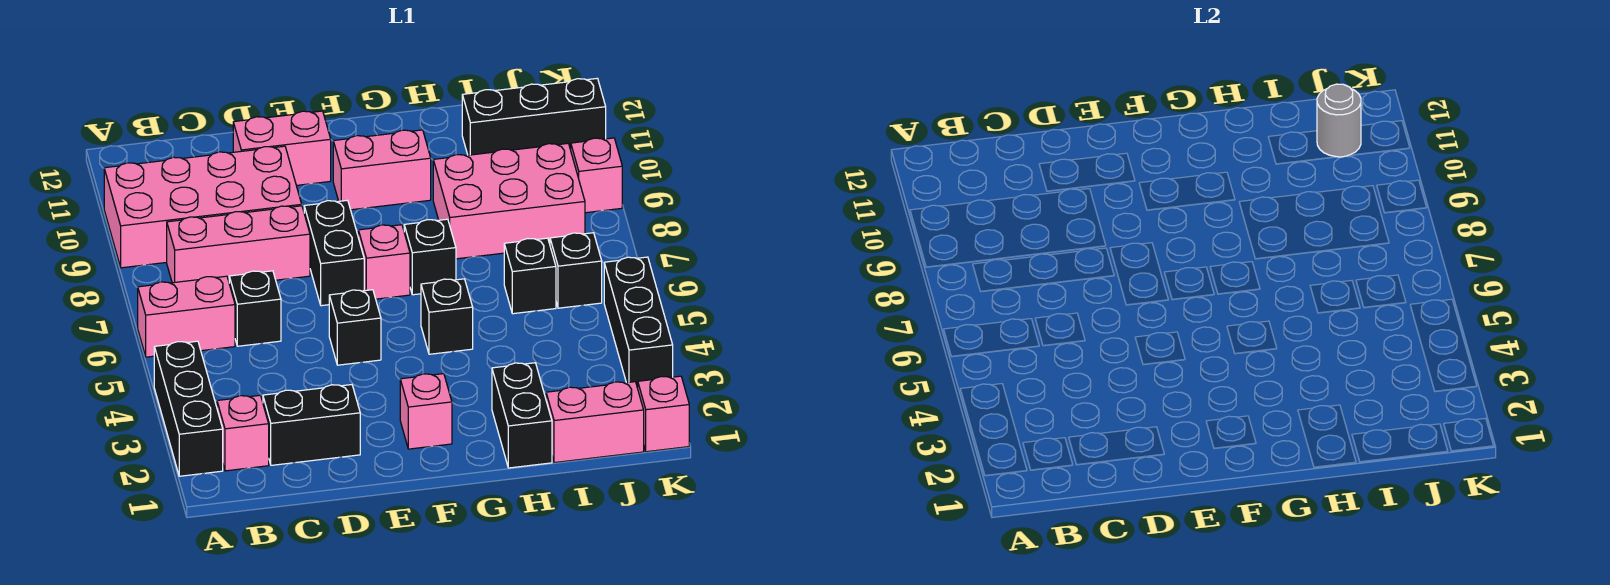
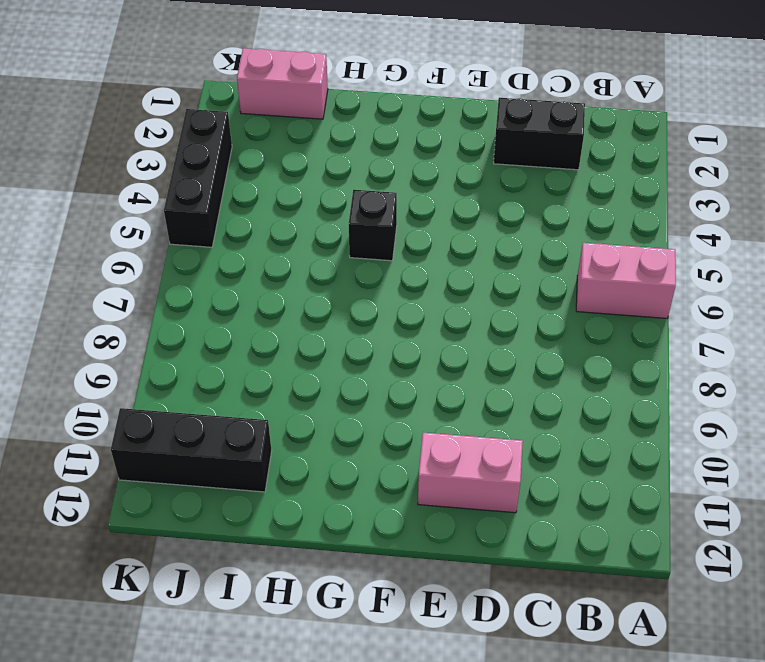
none -> black 1x3 brick [154,341,223,476]
none -> pink 2x4 brick [104,146,302,268]
none -> pink 1x1 brick [217,395,269,471]

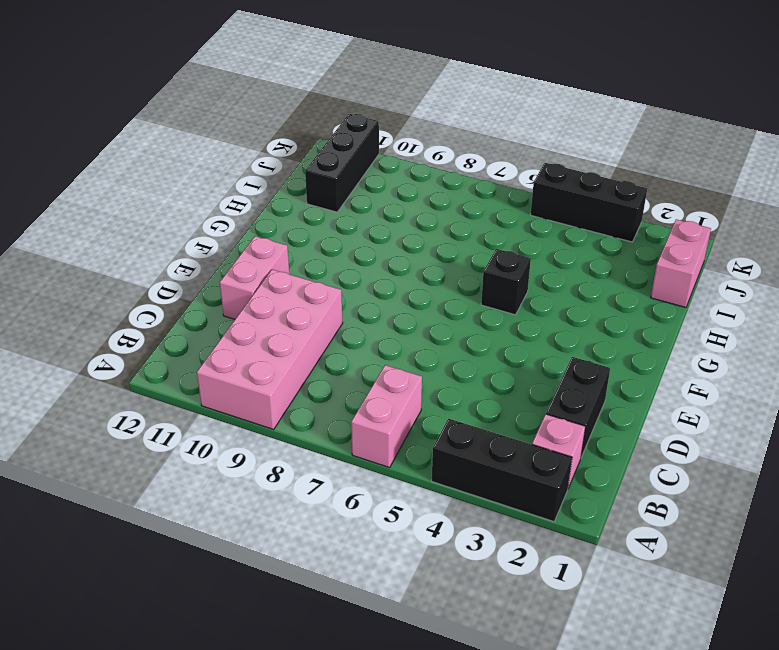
none -> pink 1x3 brick [167,206,310,283]
none -> black 1x1 brick [229,271,281,346]
none -> black 1x1 brick [329,290,381,365]

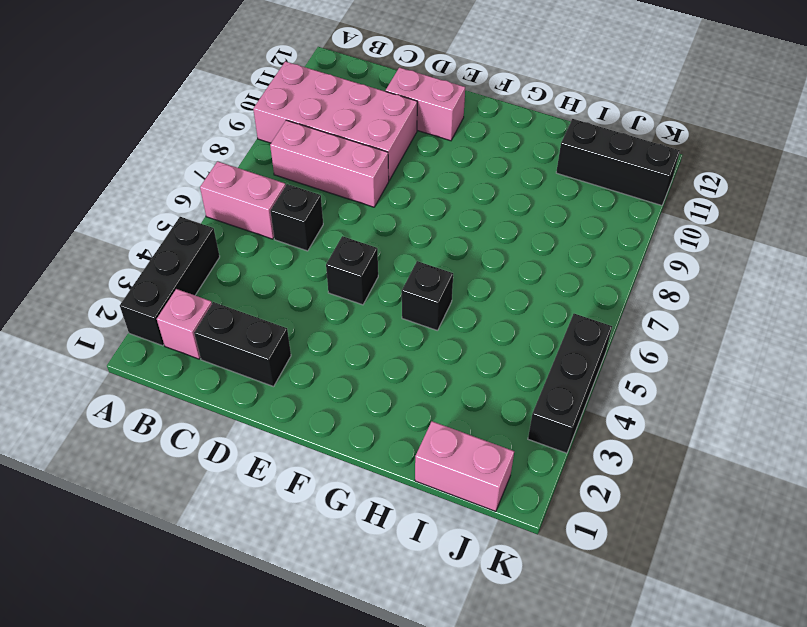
none -> black 1x2 brick [304,200,364,306]
none -> pink 1x1 brick [400,374,452,449]
none -> pink 1x1 brick [358,225,410,299]

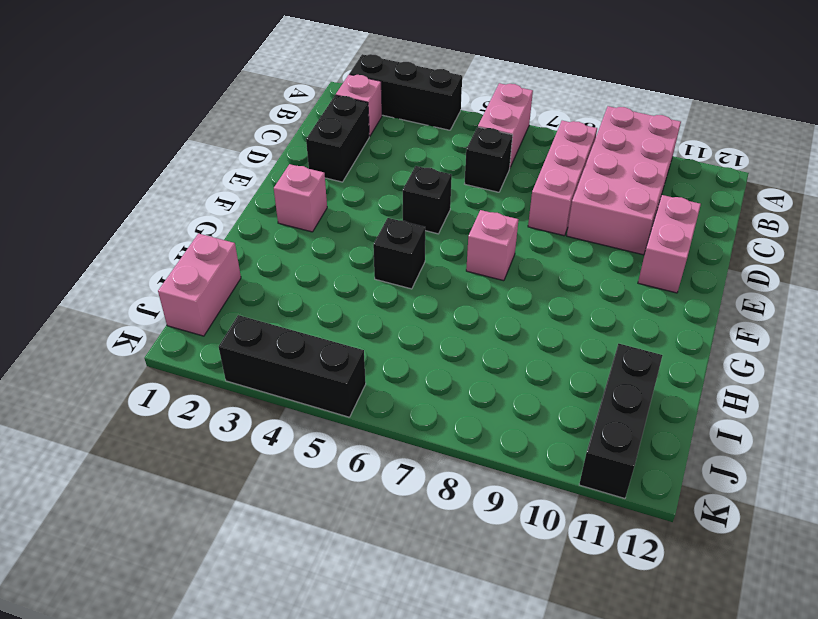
none -> black 1x2 brick [304,200,364,306]
none -> pink 1x2 brick [333,130,431,210]
none -> black 1x1 brick [404,219,456,295]

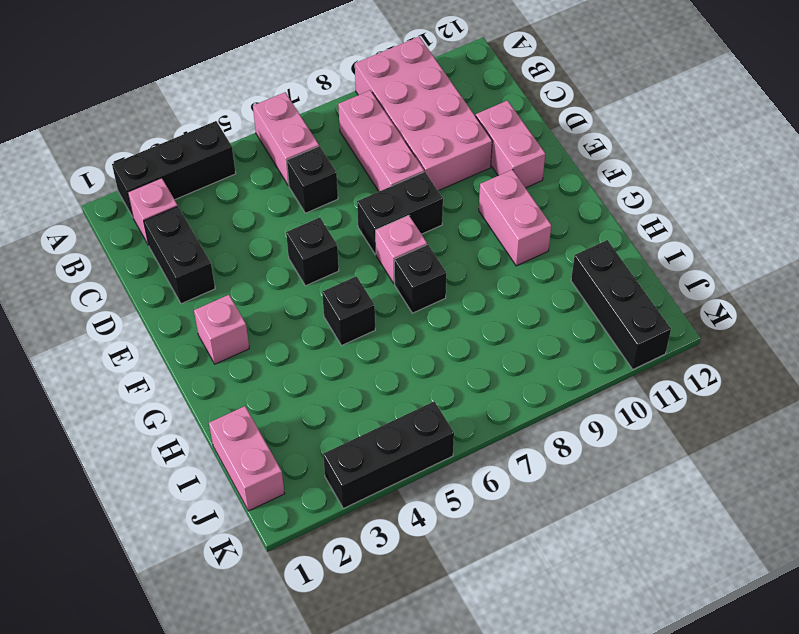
none -> black 1x2 brick [492,363,552,468]
none -> pink 2x3 brick [433,144,585,259]
none -> black 1x1 brick [504,238,556,314]

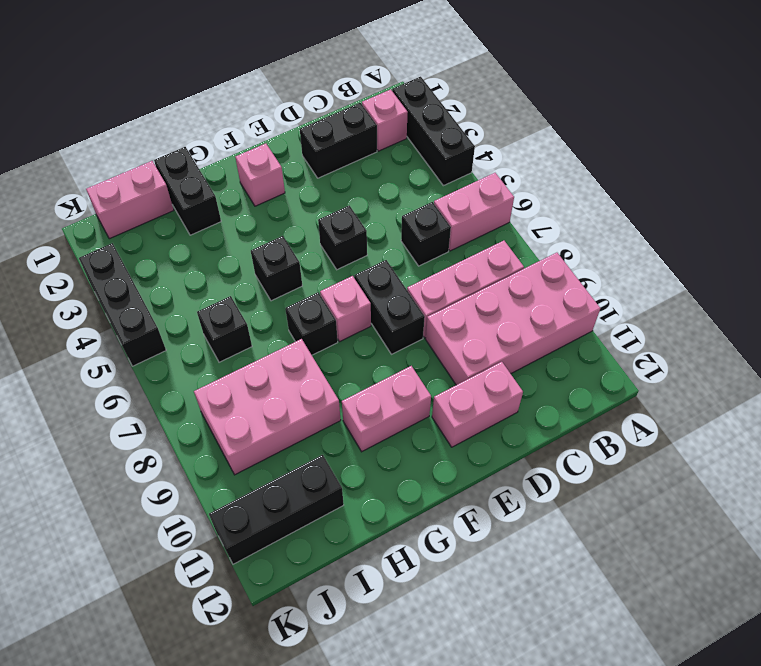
none -> black 1x1 brick [550,233,602,308]
none -> pink 1x1 brick [638,376,689,452]
none -> pink 1x1 brick [571,138,622,213]

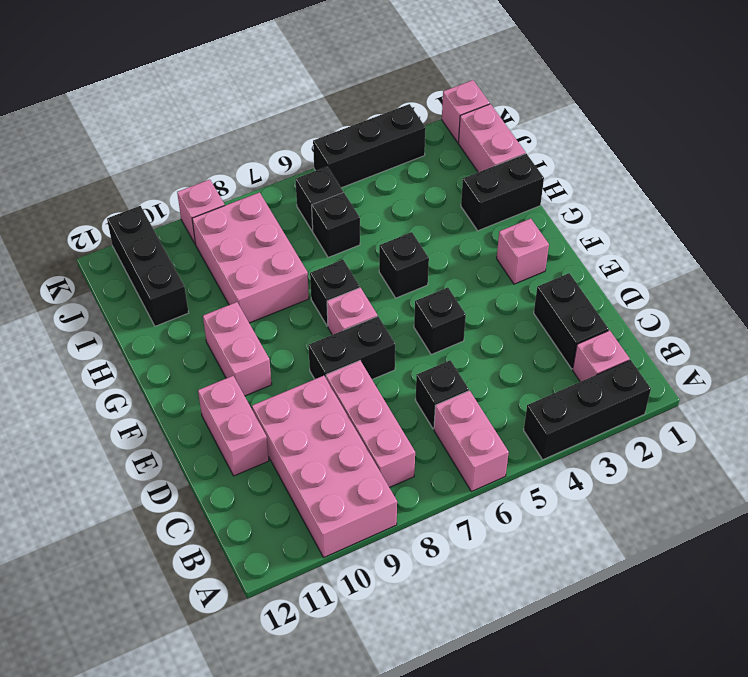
none -> grey 1x1 round brick [1317,84,1361,157]

